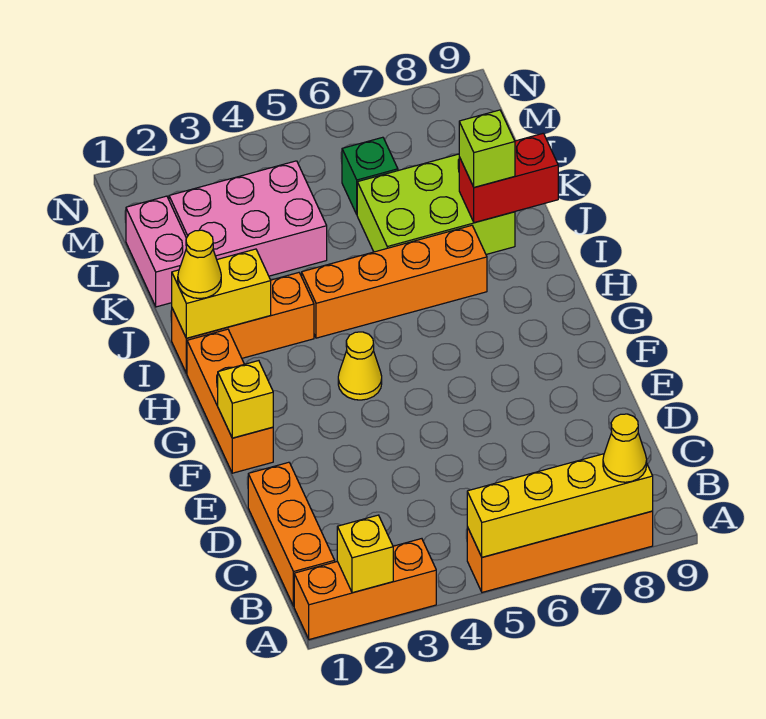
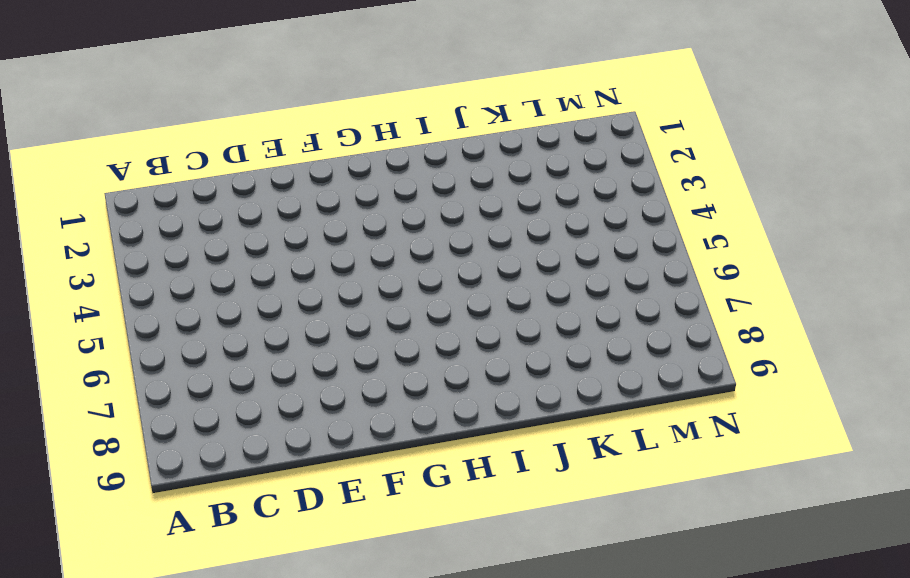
none -> orange 1x3 brick [294,539,436,640]
none -> orange 1x4 brick [467,511,653,592]
none -> orange 1x3 brick [248,462,335,606]

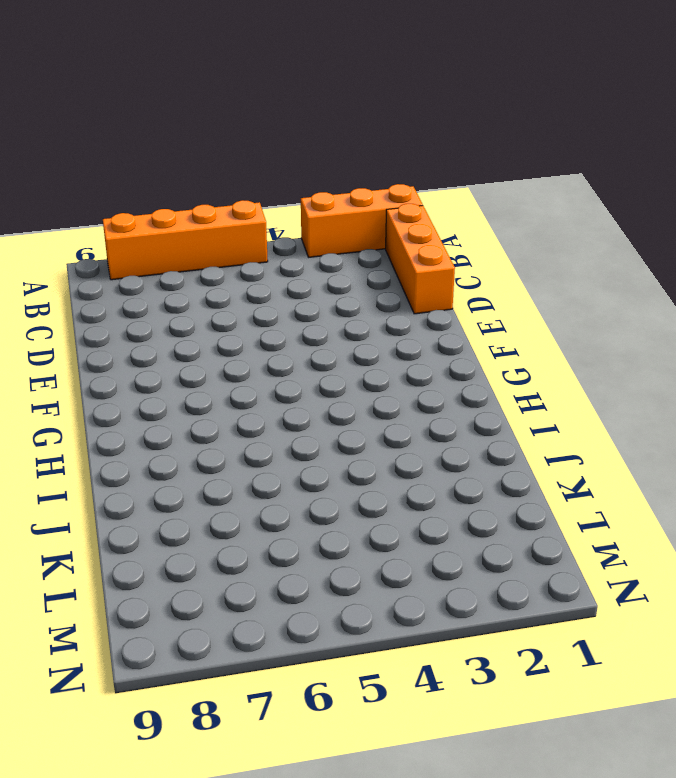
none -> orange 1x3 brick [187,329,273,473]
none -> yellow 1x1 cone [338,332,382,400]
none -> orange 1x3 brick [172,273,314,373]

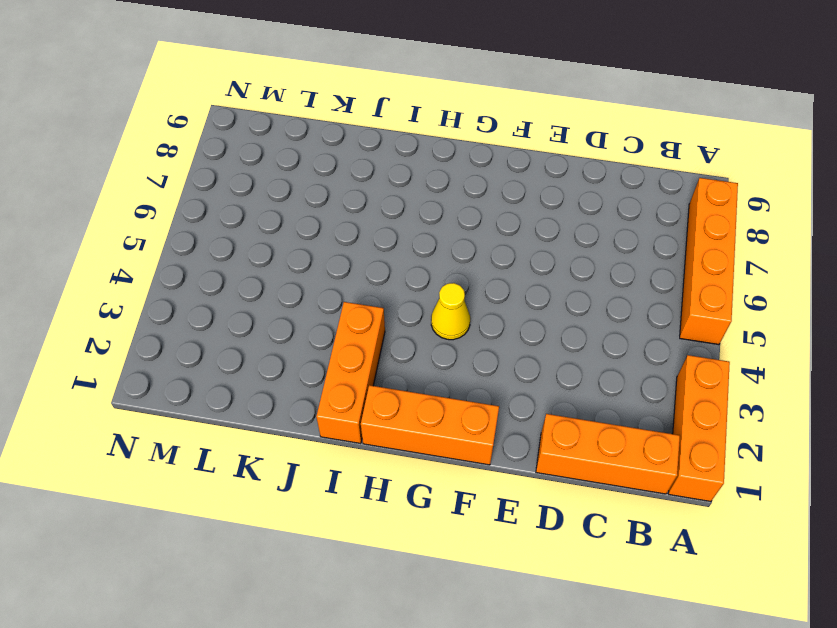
none -> orange 1x4 brick [302,225,487,338]
none -> lime 2x3 brick [357,154,515,254]
none -> pink 1x2 brick [126,196,186,307]

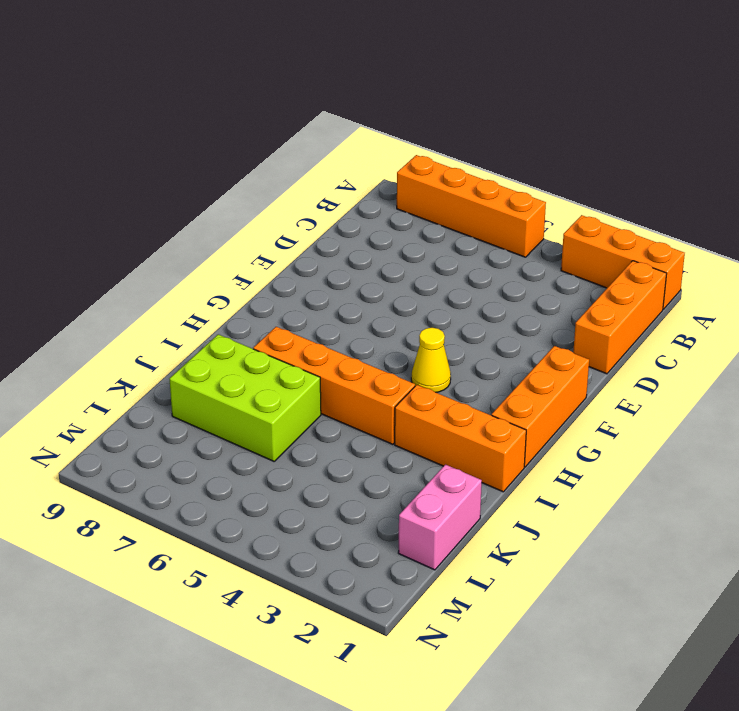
none -> pink 2x3 brick [169,161,327,276]
none -> green 1x1 brick [342,137,398,214]
none -> yellow 1x1 brick [337,515,393,593]

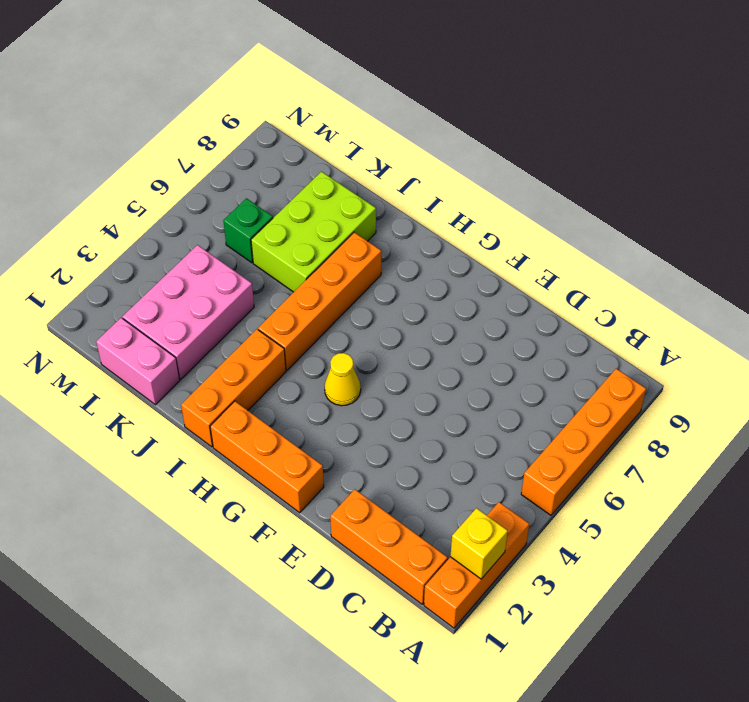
none -> yellow 1x4 brick [467,454,653,557]
none -> yellow 1x1 brick [218,361,273,438]
none -> yellow 1x2 brick [172,249,271,338]

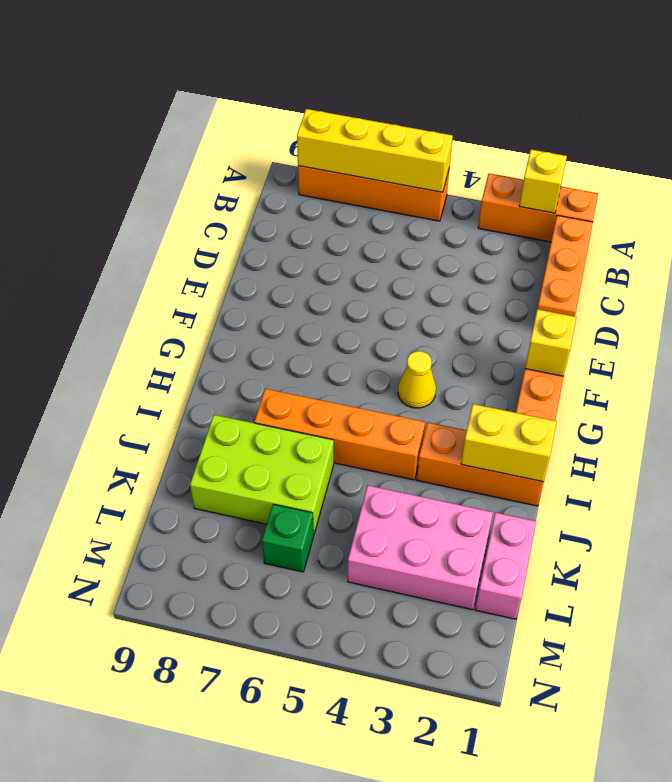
none -> red 1x2 brick [459,133,558,223]
none -> yellow 1x1 cone [603,414,647,482]
none -> yellow 1x1 cone [178,230,221,299]

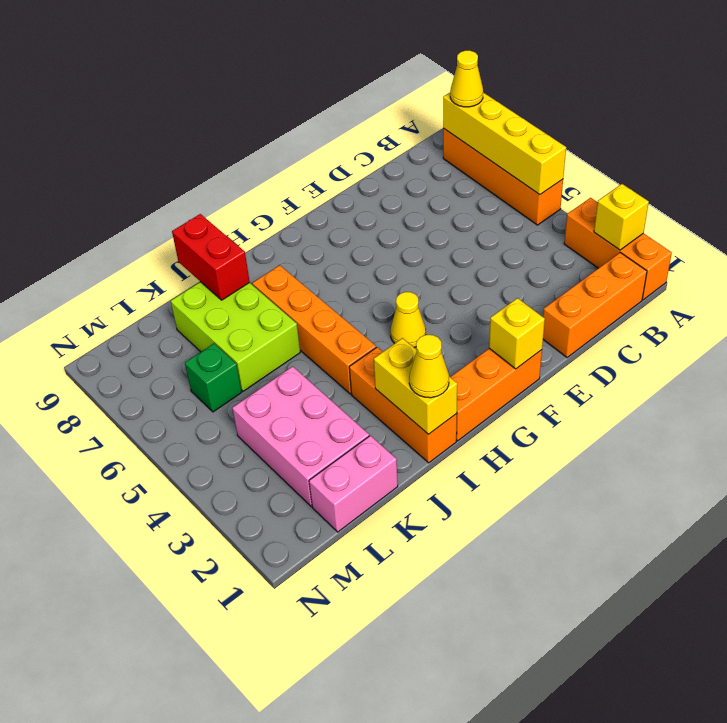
none -> lime 1x1 brick [459,110,515,187]

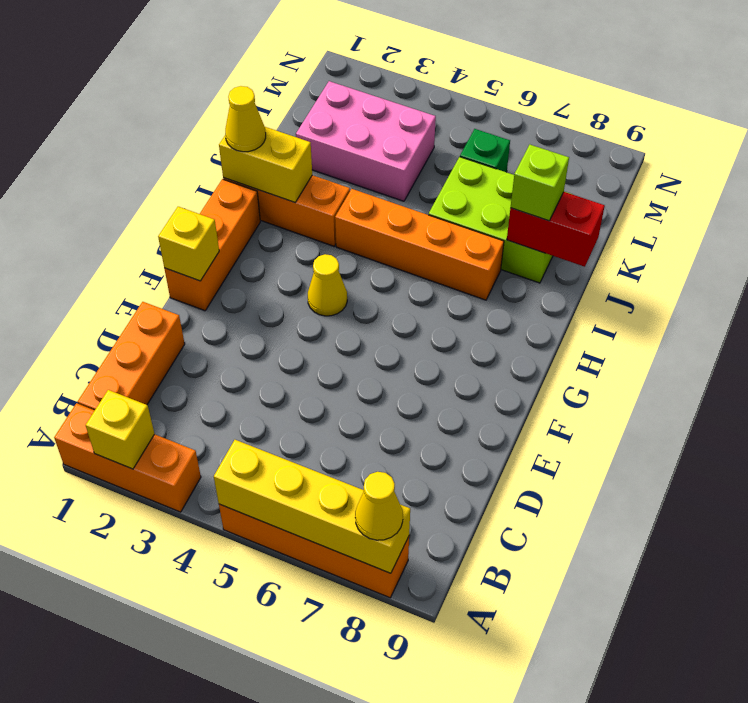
none -> pink 1x2 brick [126,196,186,307]

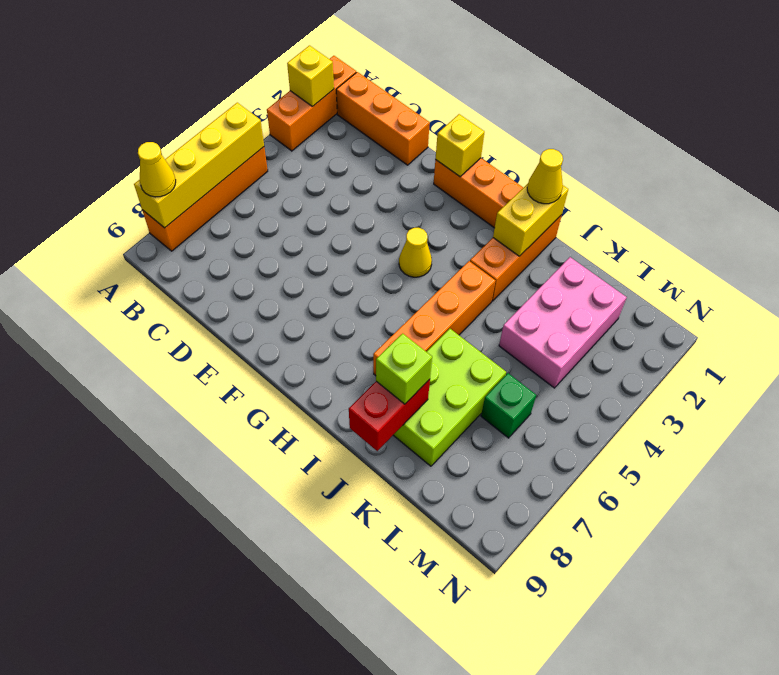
none -> pink 1x2 brick [126,196,186,307]

